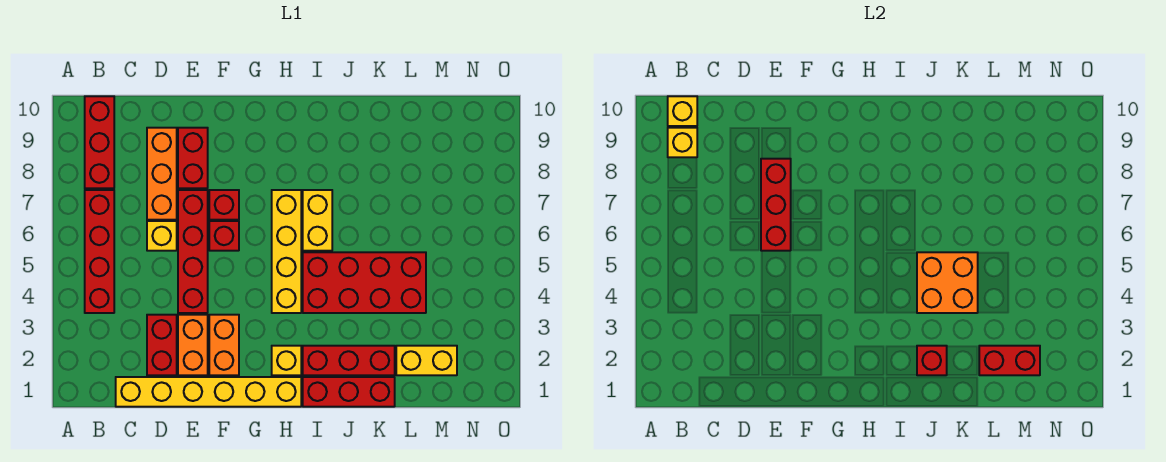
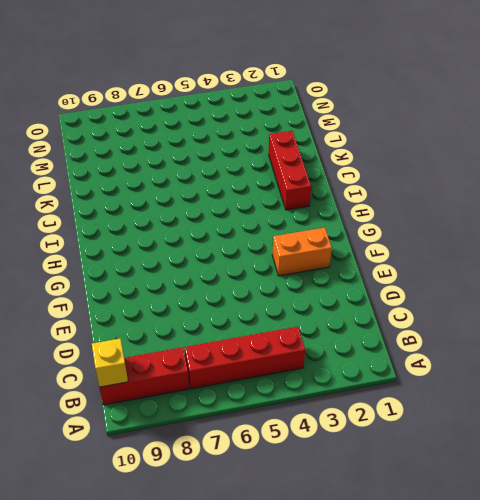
none -> yellow 1x6 brick [116,377,301,407]
none -> red 1x2 brick [147,315,177,375]
none -> yellow 1x1 brick [147,221,177,251]

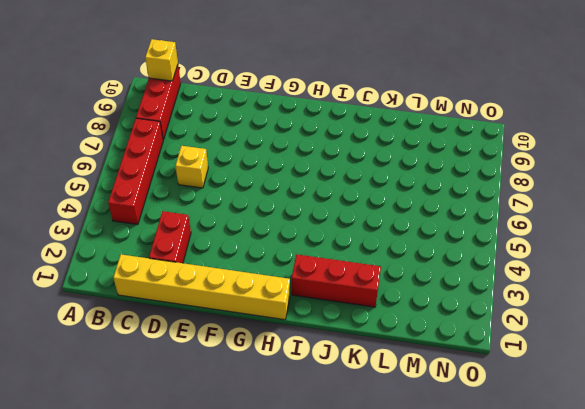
none -> orange 1x3 brick [147,128,177,220]
none -> orange 1x2 brick [178,315,208,375]
none -> red 1x4 brick [178,190,208,313]

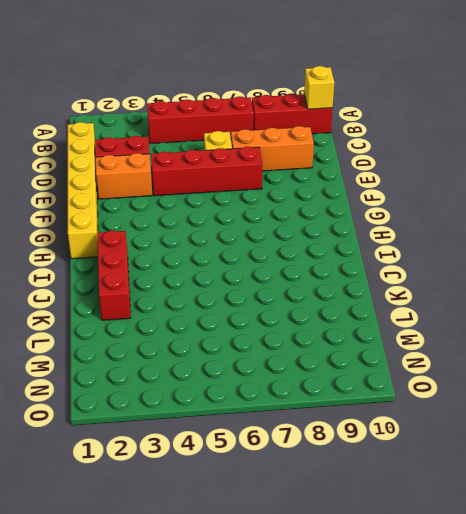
none -> red 1x2 brick [178,128,208,188]
none -> orange 1x2 brick [209,315,239,375]
none -> red 1x1 brick [209,221,239,251]

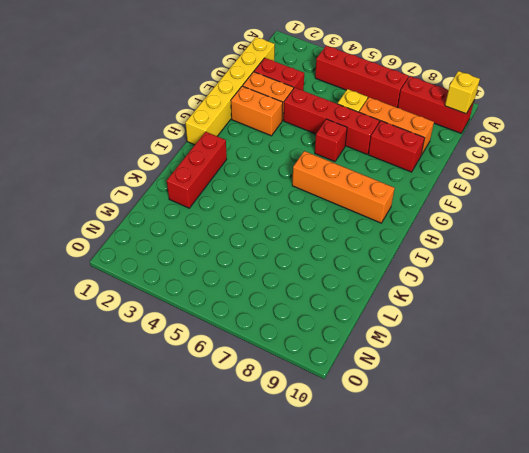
orange 1x4 brick [292,151,395,223] -> yellow 1x4 brick [272,190,301,313]
none -> red 1x1 brick [209,190,239,220]
none -> yellow 1x1 brick [272,346,301,375]
none -> red 1x3 brick [303,377,395,407]

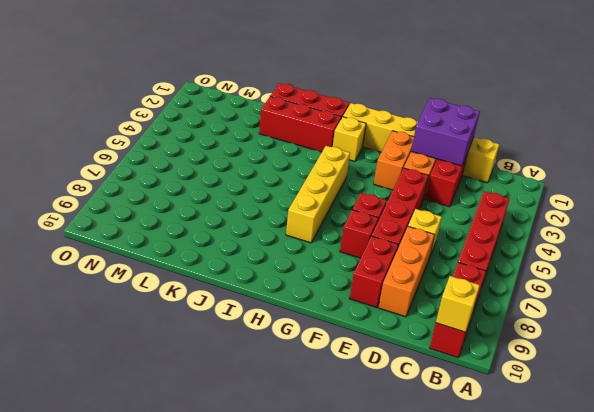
purple 2x2 brick [411,98,480,166] -> none
none -> red 2x4 brick [303,252,426,313]
none -> yellow 1x2 brick [303,190,332,251]
none -> yellow 1x2 brick [396,346,457,375]

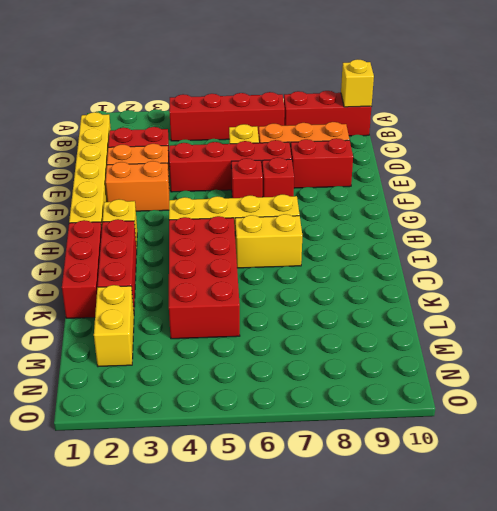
none -> yellow 1x1 brick [668,128,697,157]
none -> red 1x3 brick [761,159,791,251]
none -> red 1x1 brick [917,346,947,375]

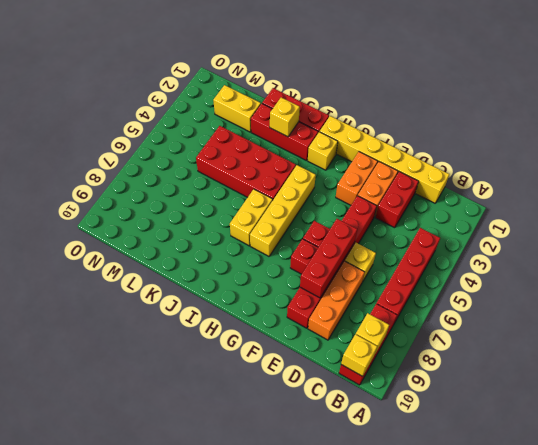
yellow 1x1 brick [270,98,300,137] -> red 1x1 brick [917,346,947,375]
none -> orange 2x2 brick [917,252,978,313]
none -> red 1x2 brick [979,346,1040,375]

